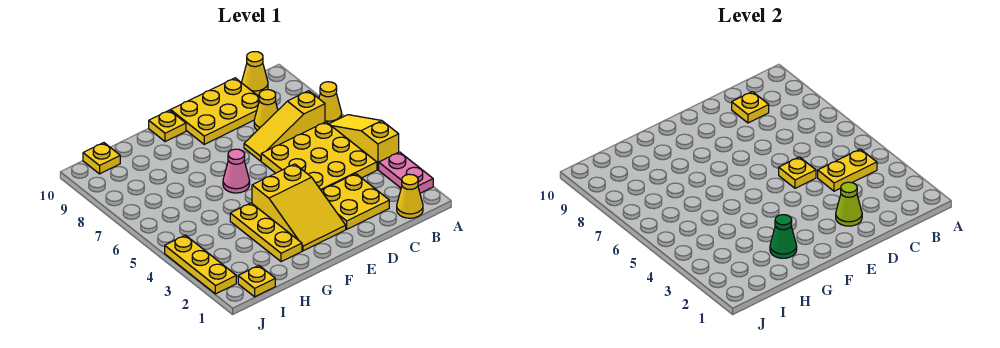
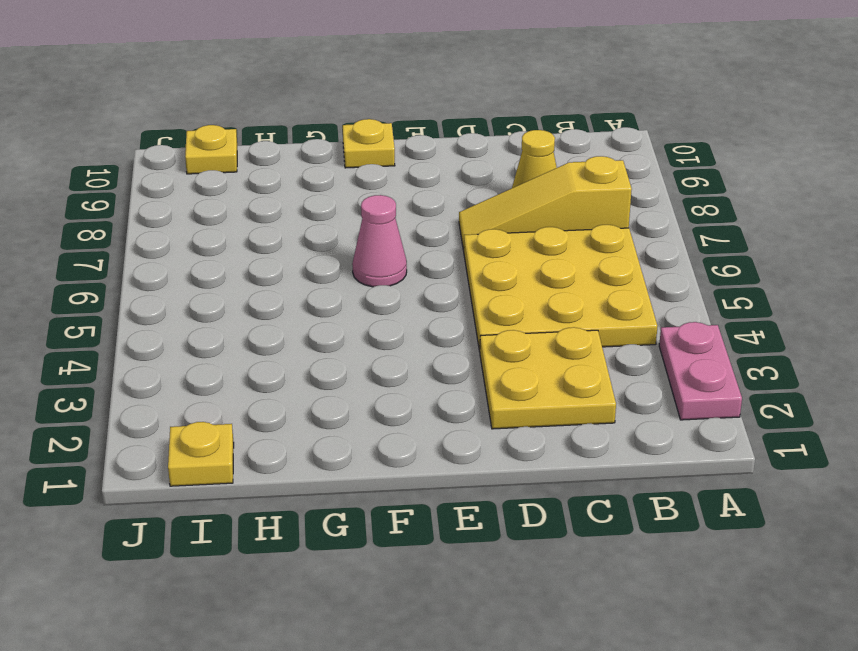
none -> yellow 1x3 slope [330,115,399,170]
none -> yellow 1x1 cone [319,82,342,124]
none -> yellow 1x1 cone [397,174,423,218]

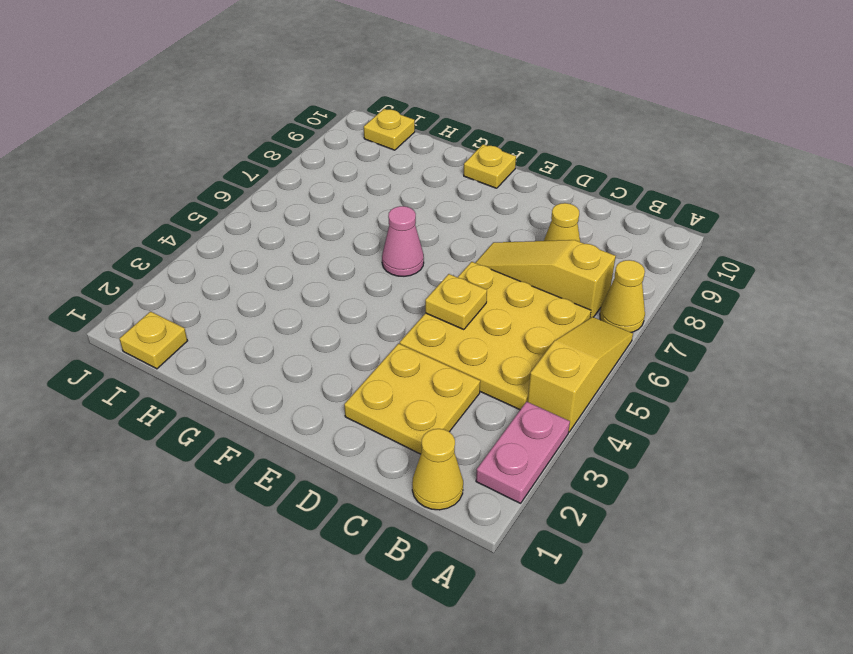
none -> yellow 1x1 cone [242,52,268,95]
none -> yellow 2x3 plate [171,78,259,144]
none -> yellow 2x3 slope [252,164,346,251]

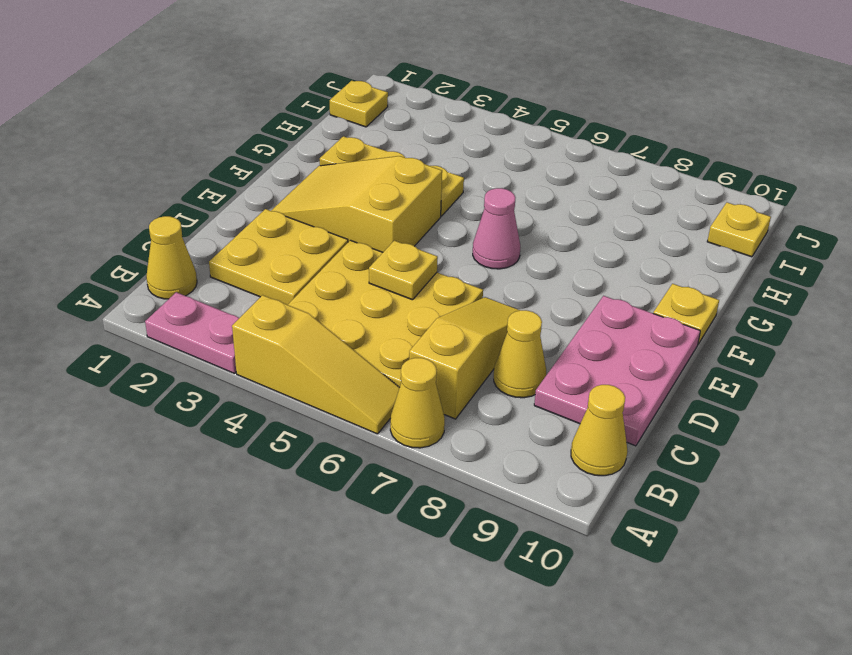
pink 2x3 plate [534,296,700,446] -> yellow 2x3 plate [171,78,259,144]
none -> yellow 1x3 plate [165,235,236,294]
none -> yellow 1x2 plate [818,149,877,191]
none -> yellow 1x1 plate [732,92,769,123]

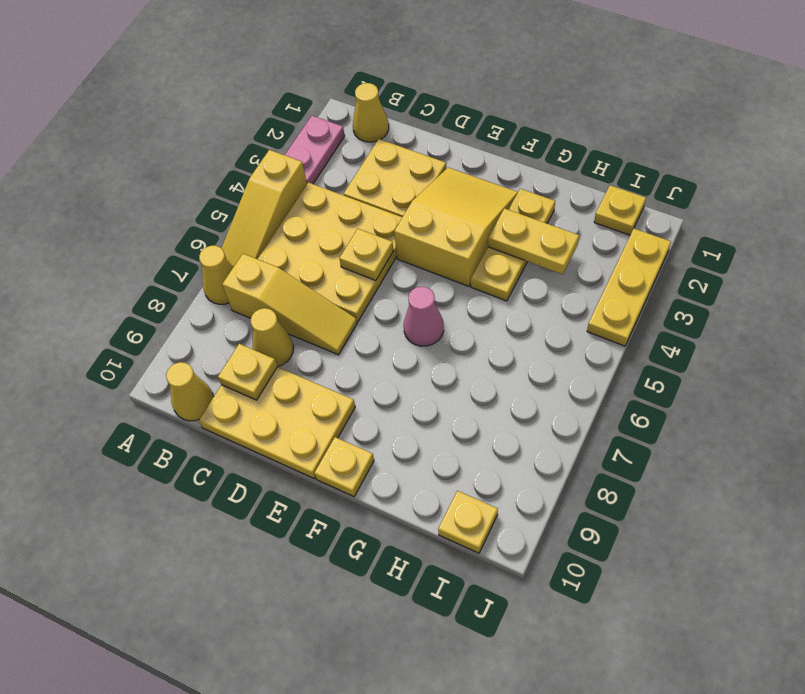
yellow 1x2 plate [488,208,579,274] -> yellow 1x2 plate moved to [818,149,877,191]
none -> lime 1x1 cone [836,182,862,226]
none -> green 1x1 cone [770,215,797,258]

